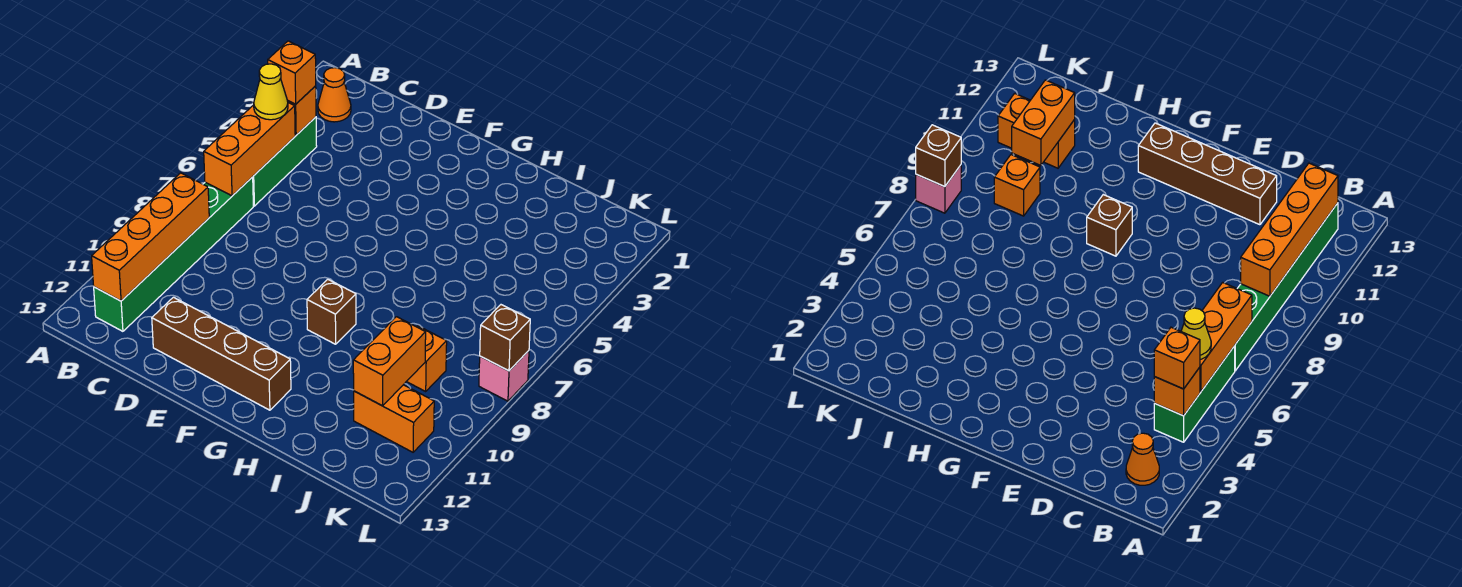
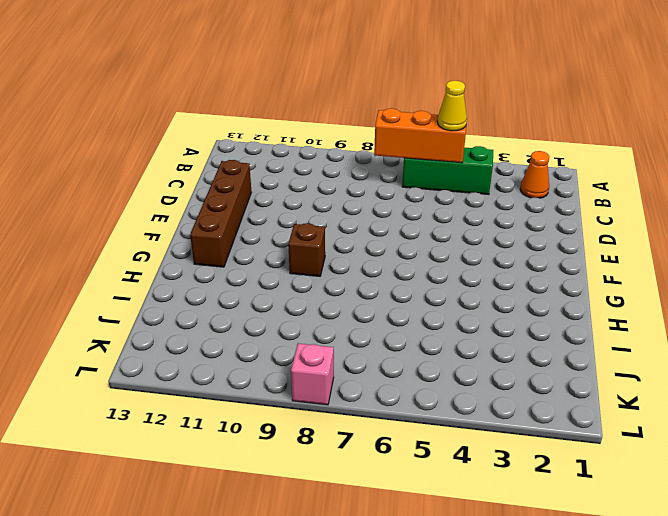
none -> green 1x6 brick [94,177,253,331]
none -> orange 1x1 brick [406,326,447,391]
none -> orange 1x2 brick [354,385,434,452]

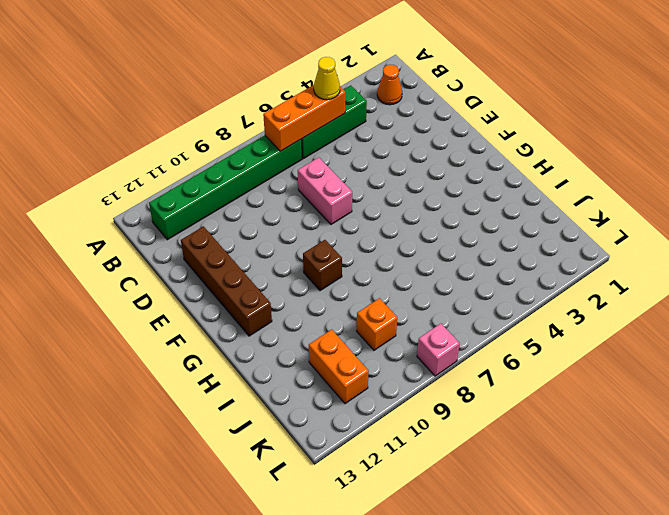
pink 1x2 brick [298,157,352,224] -> none
none -> orange 1x1 brick [288,86,316,135]
none -> orange 1x4 brick [92,173,209,301]
none -> orange 1x2 brick [353,317,426,406]

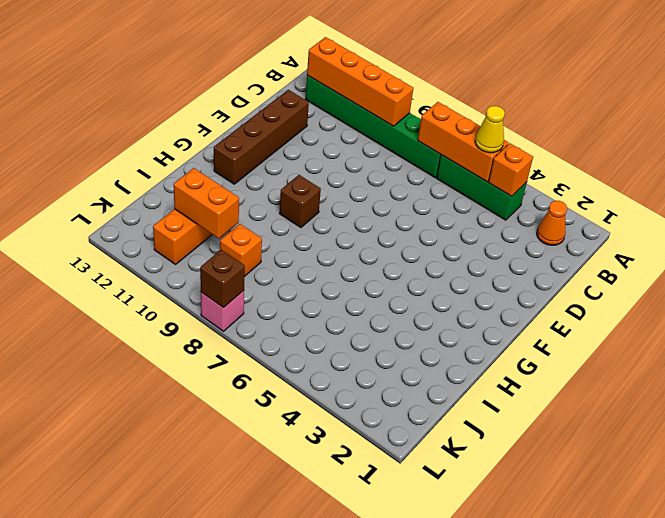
none -> orange 1x1 brick [268,41,316,104]

